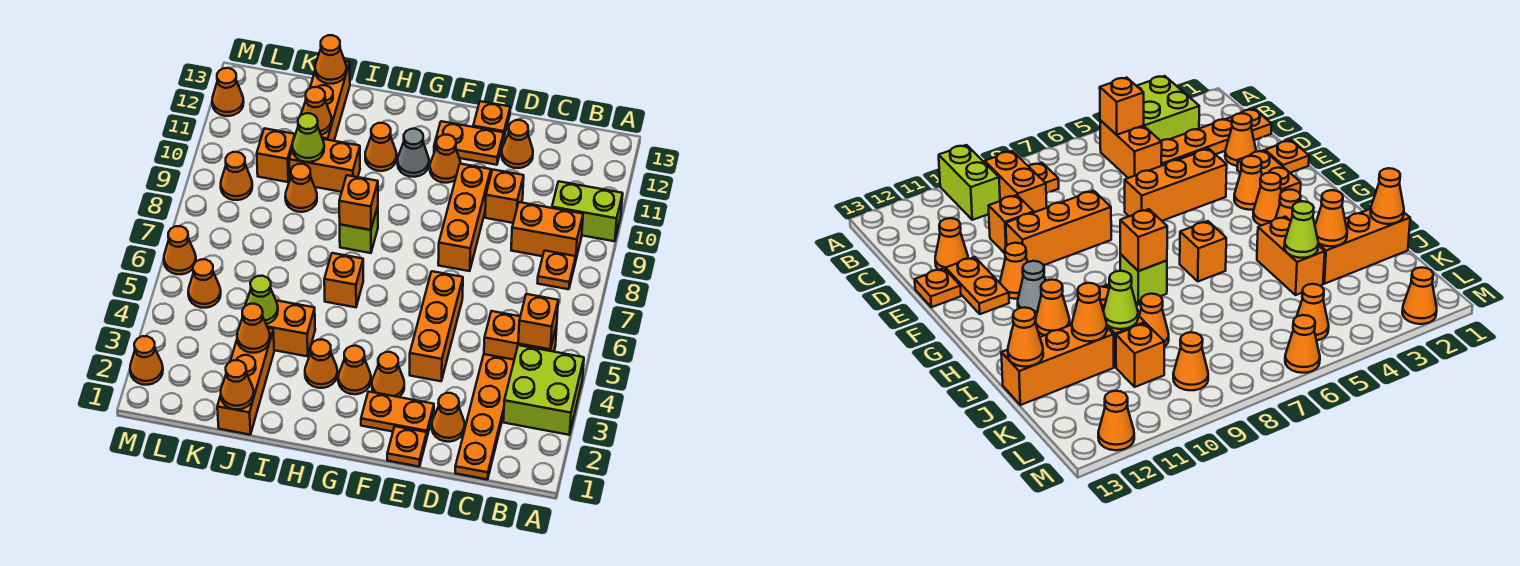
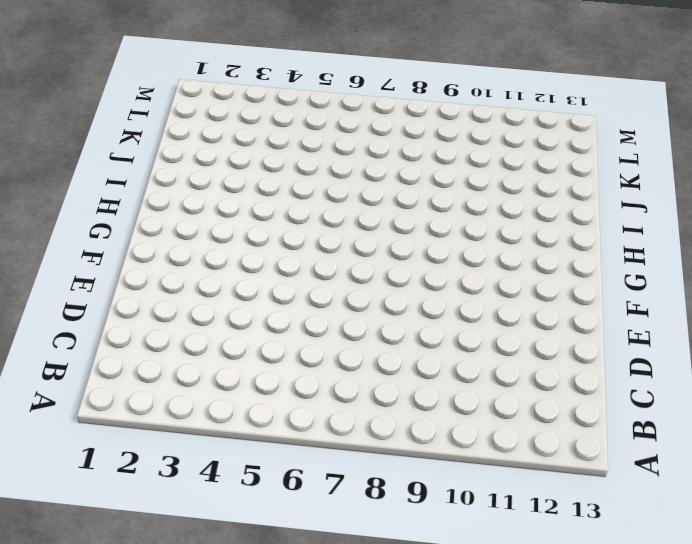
none -> lime 2x2 brick [503,345,584,435]
none -> lime 1x2 brick [552,181,623,241]
none -> orange 1x2 brick [484,311,557,360]
none -> orange 1x1 plate [538,251,576,289]

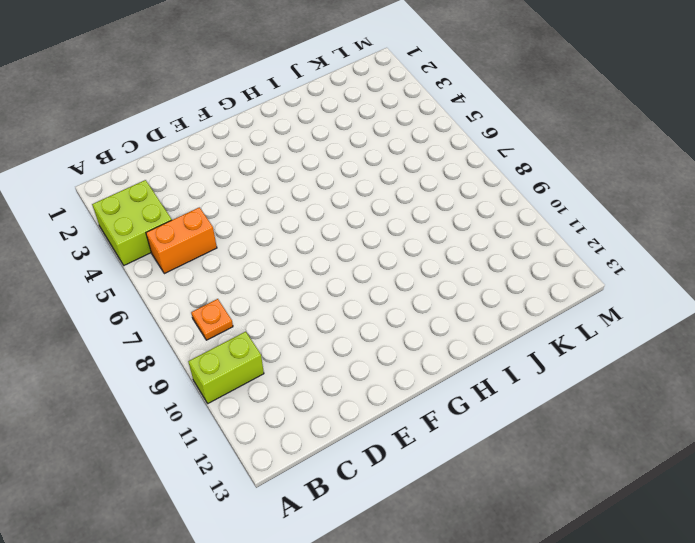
none -> orange 1x2 brick [511,202,583,262]
none -> orange 1x4 plate [455,354,514,479]
none -> orange 1x1 cone [432,393,465,442]
none -> orange 1x1 brick [485,170,524,223]

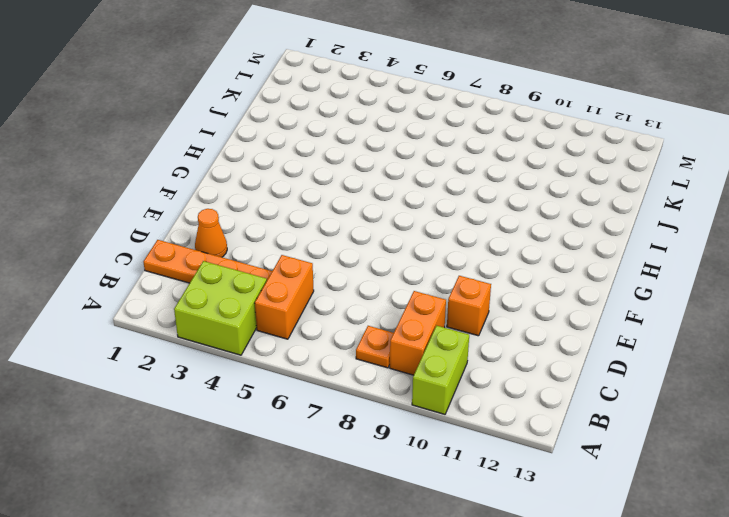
none -> orange 1x1 cone [502,120,533,168]
none -> orange 1x1 plate [387,426,427,467]
none -> orange 1x2 plate [361,392,434,436]
none -> orange 1x3 brick [410,271,463,381]

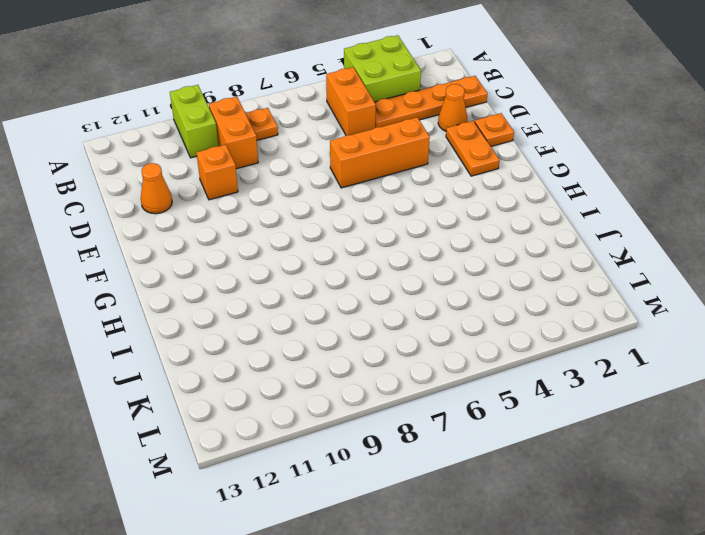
none -> orange 1x3 brick [438,164,491,271]
none -> orange 1x2 plate [434,121,504,165]
none -> orange 1x1 plate [473,101,510,136]
none -> orange 1x1 cone [372,352,404,397]

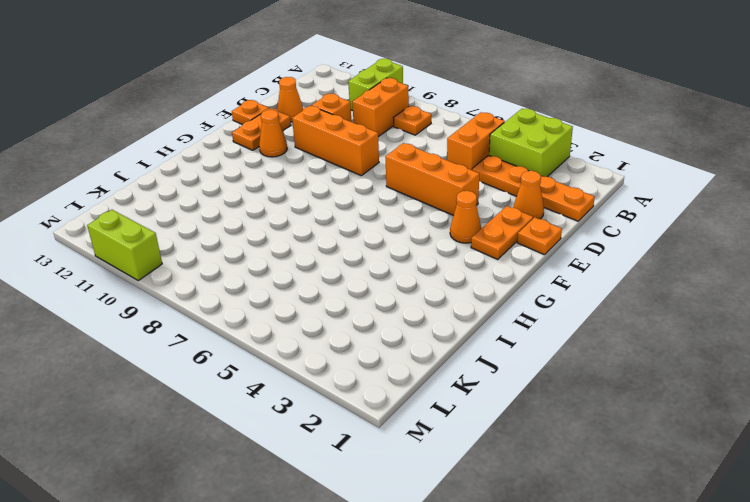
lime 1x2 brick [87,210,162,281] -> none
none -> orange 1x1 cone [338,346,371,394]
none -> grey 1x1 cone [398,129,429,177]
none -> orange 1x1 cone [305,339,337,388]
none -> orange 1x1 brick [324,253,363,307]

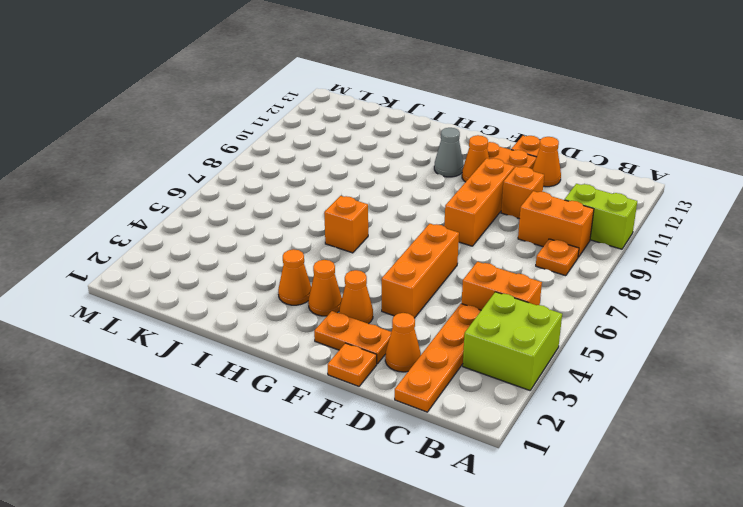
none -> lime 1x1 brick [340,206,378,253]
none -> orange 1x1 cone [365,123,397,171]
none -> orange 1x2 brick [266,300,315,356]
none -> orange 1x2 brick [289,139,360,192]

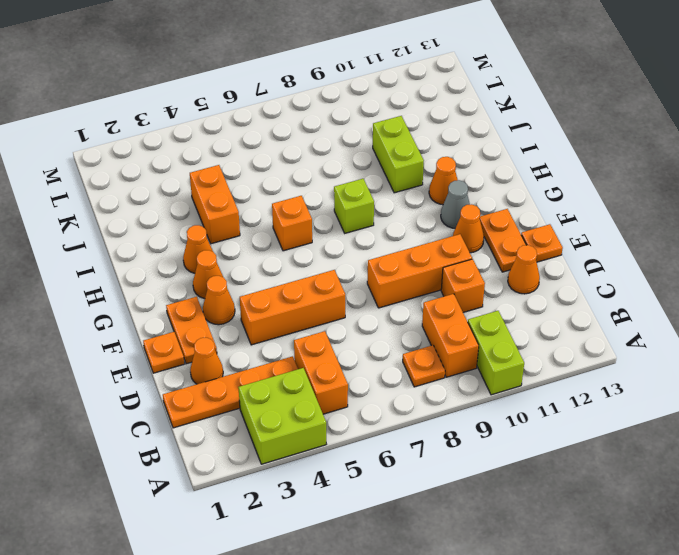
lime 1x2 brick [373,116,424,193] -> orange 1x2 brick [289,139,360,192]
none -> orange 1x3 brick [217,328,274,435]
none -> orange 1x1 cone [285,164,317,212]
none -> orange 1x3 brick [310,61,350,141]
none -> orange 1x1 brick [257,128,295,182]

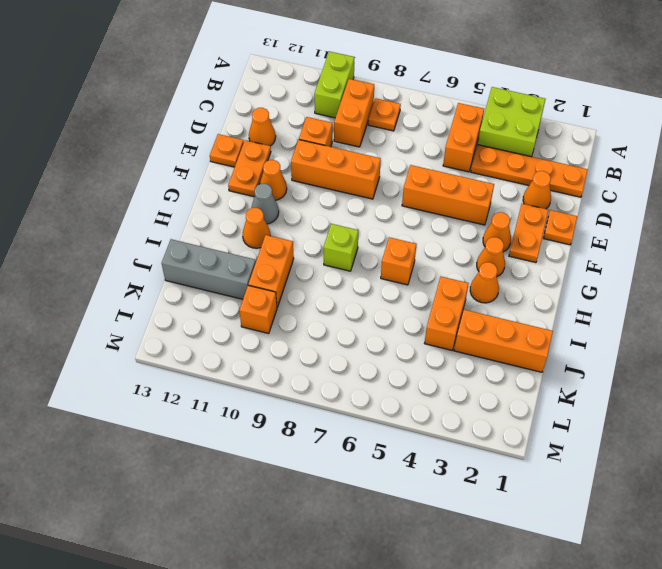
grey 1x3 brick [162,239,256,299] -> orange 1x3 brick [310,61,350,141]
none -> orange 1x1 cone [285,164,317,212]
none -> orange 1x1 cone [188,259,221,308]
none -> orange 1x1 cone [221,152,252,200]
none -> orange 1x1 cone [130,336,163,385]

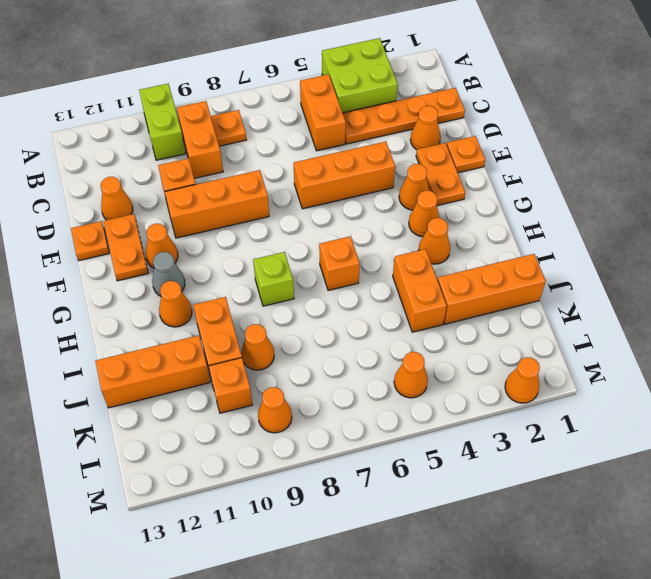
none -> orange 1x1 cone [164,226,196,274]
none -> orange 1x1 cone [212,68,244,116]
none -> orange 1x1 brick [518,294,558,349]
none -> orange 1x1 brick [339,175,378,230]

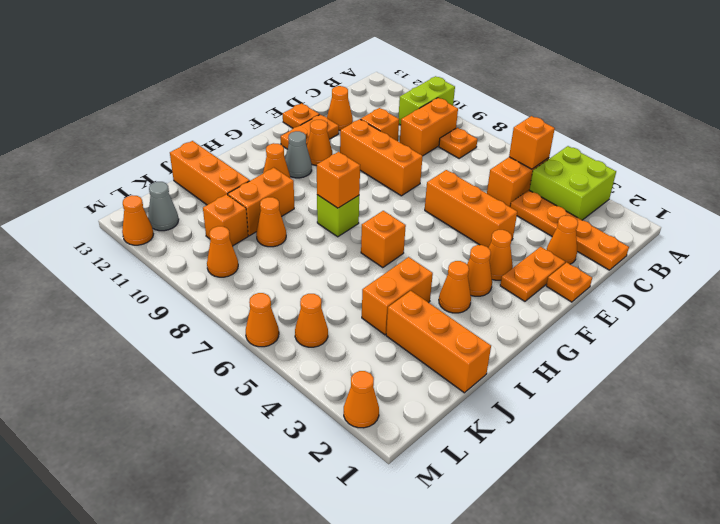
grey 1x1 cone [148,182,179,231] -> none
none -> orange 1x1 cone [221,360,254,409]
none -> orange 1x1 cone [237,304,270,353]
none -> lime 1x1 cone [245,276,278,324]
none -> lime 1x1 cone [292,113,324,162]

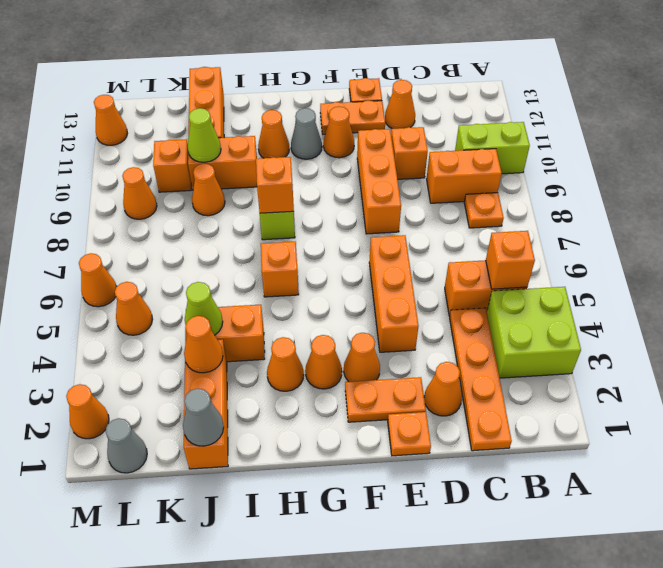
grey 1x1 cone [183,388,224,446] -> orange 1x1 cone [221,360,254,409]
grey 1x1 cone [105,418,147,473] -> none
none -> orange 1x1 cone [301,87,332,135]
none -> orange 1x1 cone [315,35,346,84]

